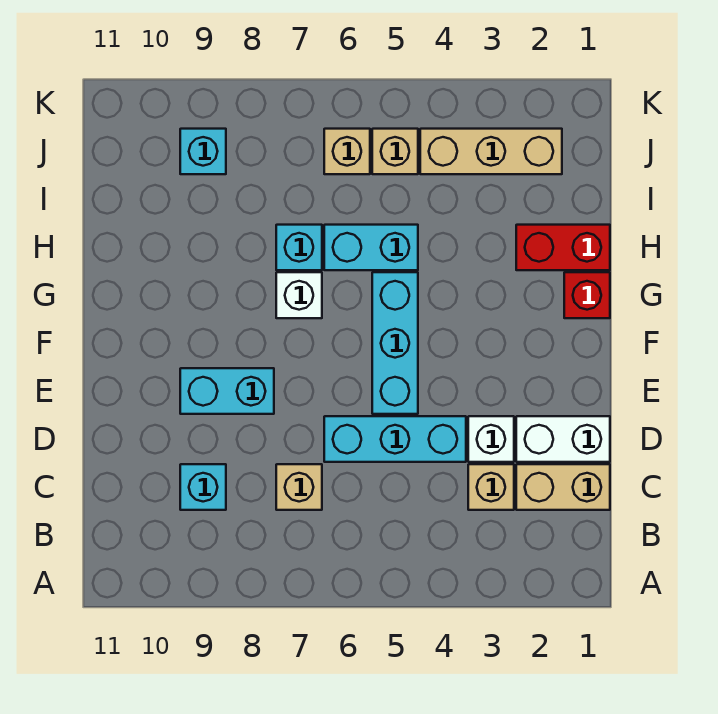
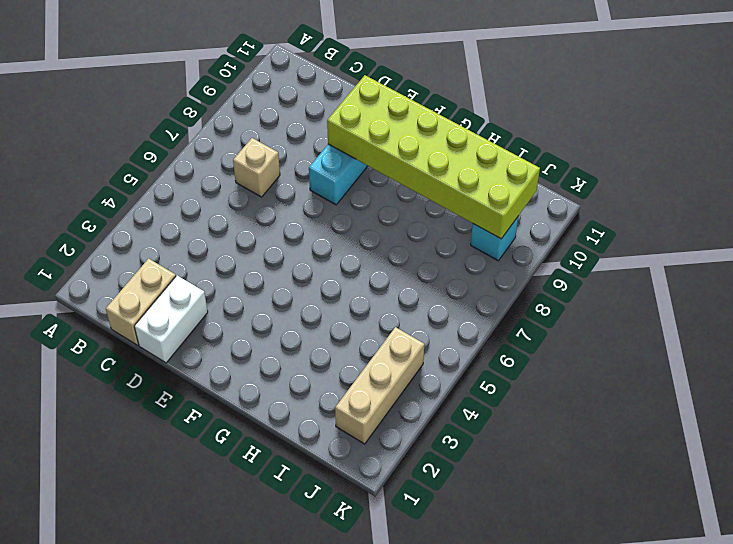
lime 2x6 brick [327,75,540,239] -> none
none -> tan 1x1 brick [468,464,514,510]
none -> cyan 1x1 brick [180,464,226,510]
none -> white 1x1 brick [468,416,514,462]

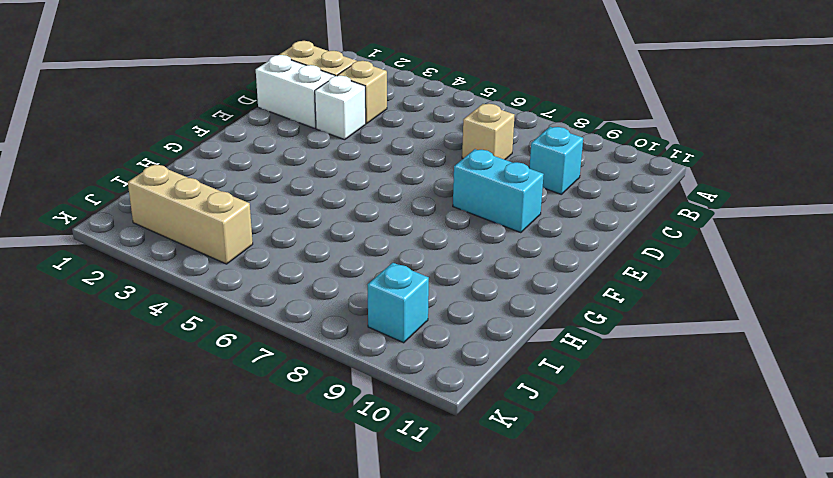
none -> cyan 1x3 brick [324,416,466,462]
none -> cyan 1x3 brick [372,272,418,414]
none -> red 1x1 brick [564,272,610,318]

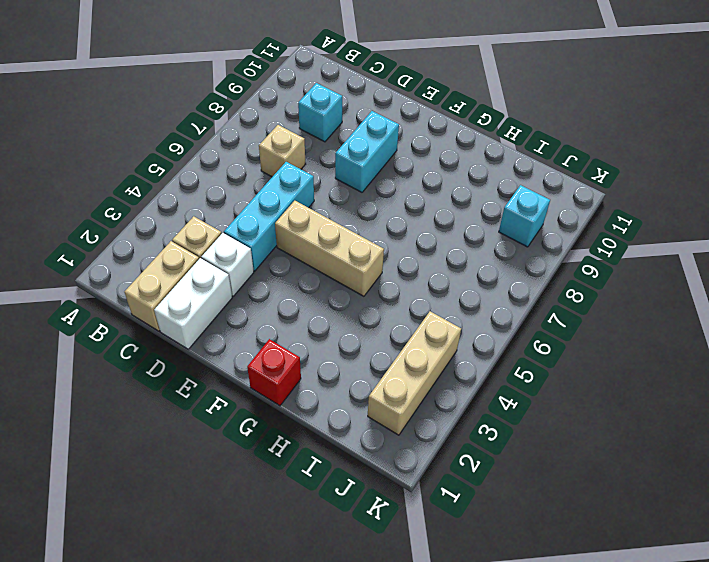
tan 1x3 brick [275,201,384,296] -> cyan 1x3 brick [372,272,418,414]
none -> white 1x1 brick [276,272,322,318]
none -> red 1x2 brick [516,225,610,270]
none -> cyan 1x2 brick [324,225,418,270]

